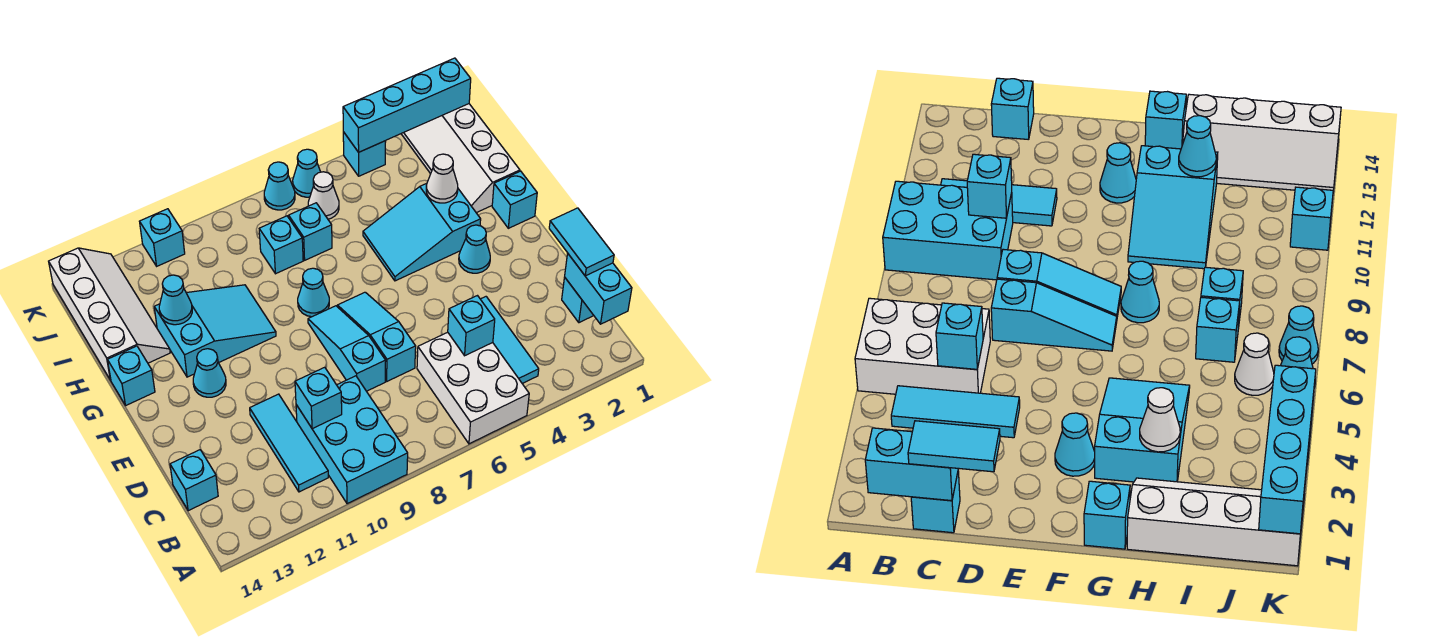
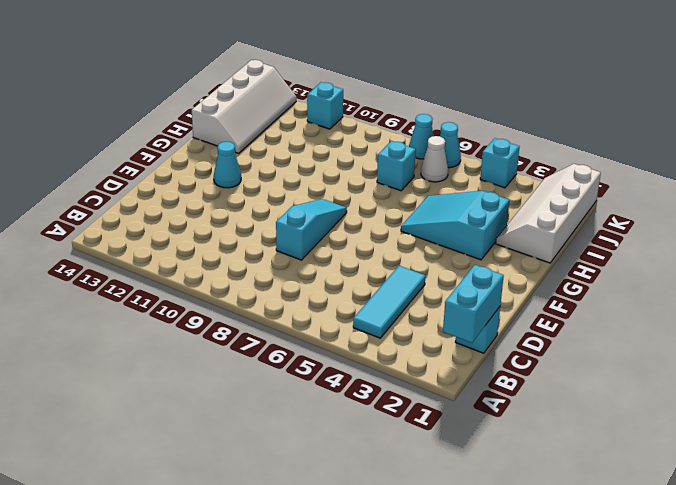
none -> white 2x3 brick [417,332,529,444]
none -> cyan 2x3 brick [296,376,408,504]
none -> cyan 1x3 tile [250,394,328,492]
none -> cyan 1x1 brick [170,450,218,511]

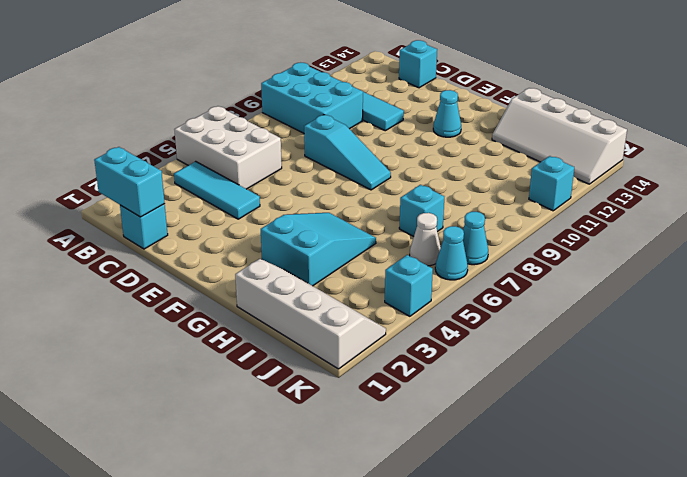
none -> cyan 1x3 slope [337,292,416,381]
none -> cyan 1x1 cone [459,225,490,273]
none -> cyan 1x1 brick [492,171,537,228]
none -> cyan 1x1 cone [298,268,329,317]

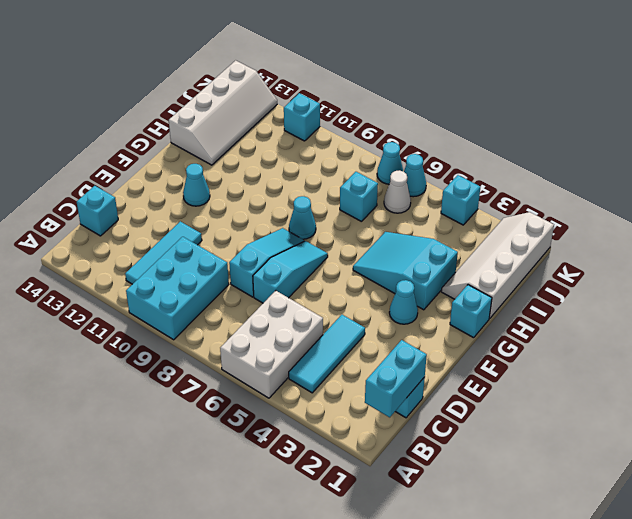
none -> cyan 2x3 slope [154,285,276,377]
none -> cyan 1x1 brick [108,346,155,406]
none -> cyan 1x1 brick [259,216,303,274]
none -> cyan 1x1 brick [448,296,495,356]

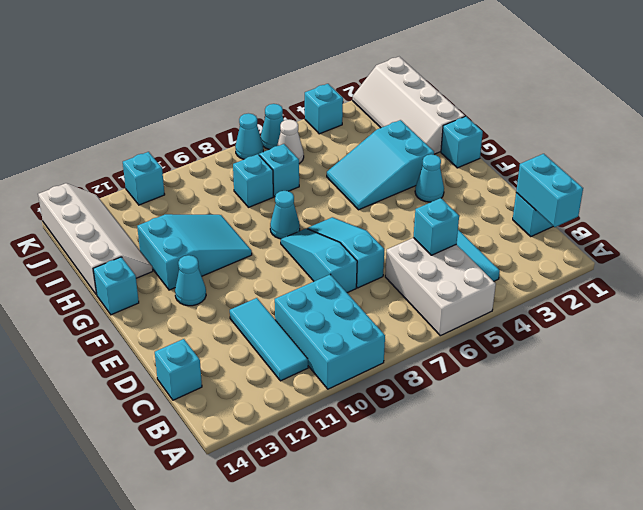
none -> cyan 1x1 brick [295,367,342,429]
none -> white 1x1 cone [426,154,458,203]
none -> cyan 1x1 cone [159,275,192,325]
none -> cyan 1x4 brick [343,58,471,152]

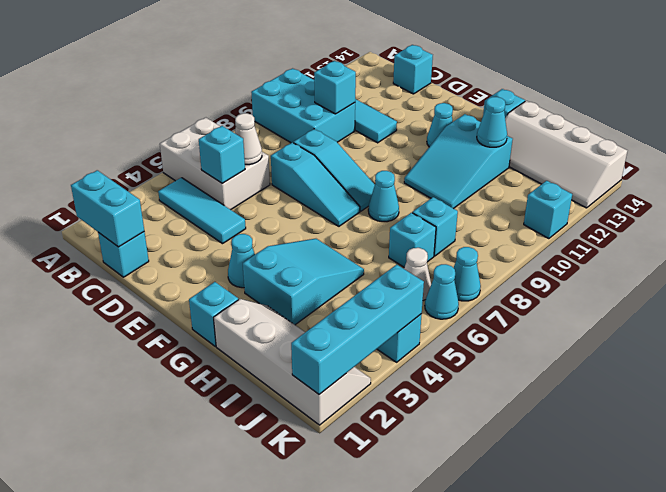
white 1x1 cone [235,113,262,165] -> white 1x1 cone moved to [426,154,458,203]
none -> cyan 1x2 tile [549,208,614,276]

